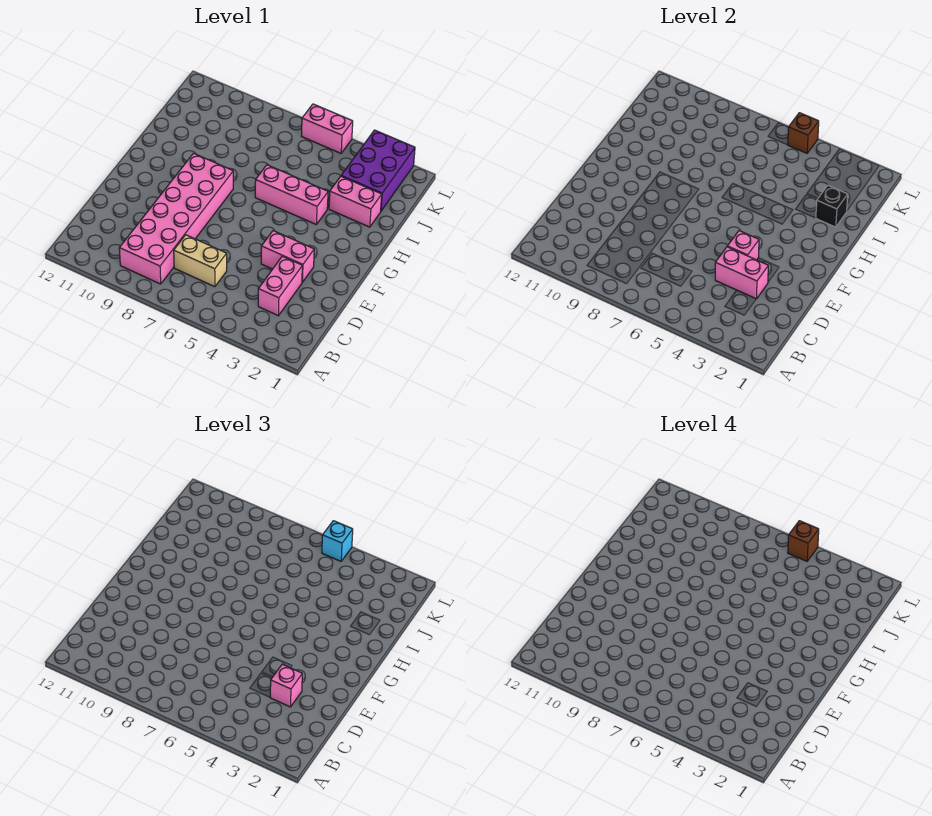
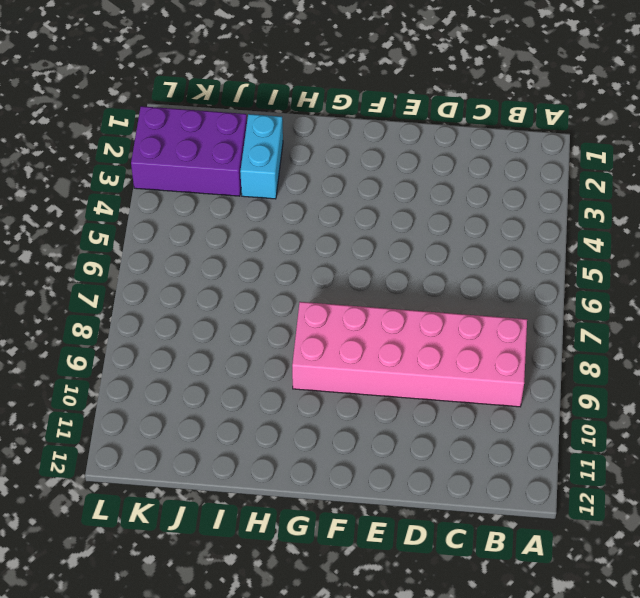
cyan 1x2 brick [240,114,283,199] -> pink 1x2 brick [329,176,382,227]
none -> pink 1x2 brick [258,256,302,316]
none -> tan 1x2 brick [174,235,227,287]
none -> pink 1x2 brick [261,231,314,282]

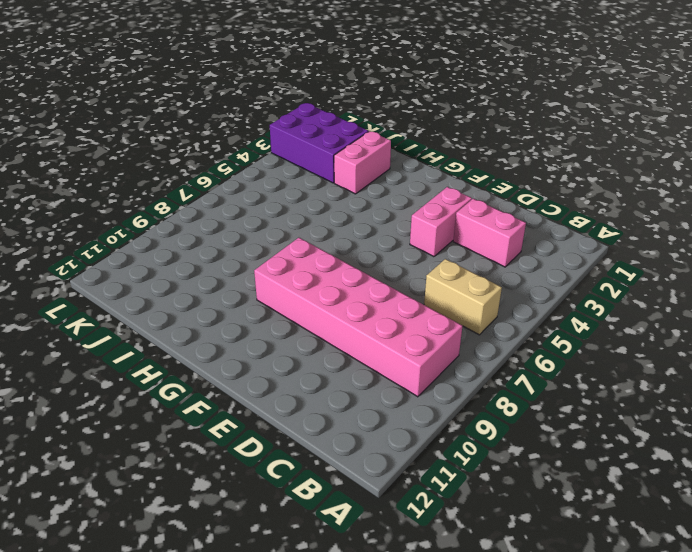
tan 1x2 brick [424,259,502,335] -> tan 1x2 brick turned to [174,235,227,287]
none -> pink 1x3 brick [255,165,328,224]
none -> pink 1x2 brick [302,104,353,153]
none -> pink 1x2 brick [715,247,768,299]

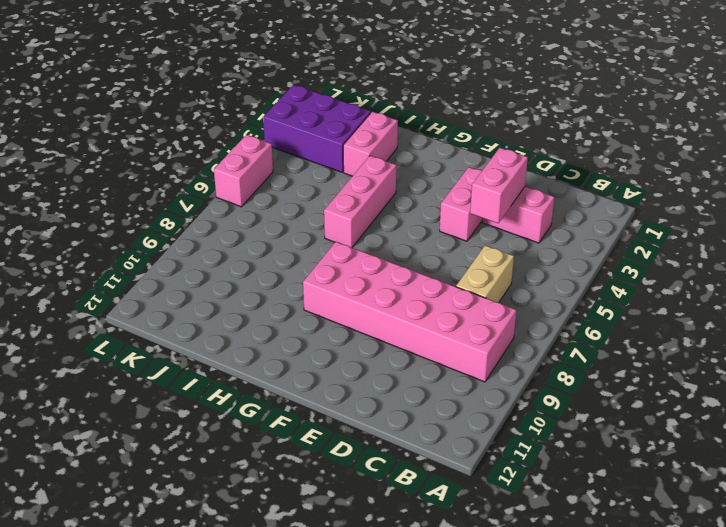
none -> pink 1x1 brick [727,231,759,260]
none -> black 1x1 brick [816,186,848,227]
none -> brown 1x1 brick [788,113,819,153]

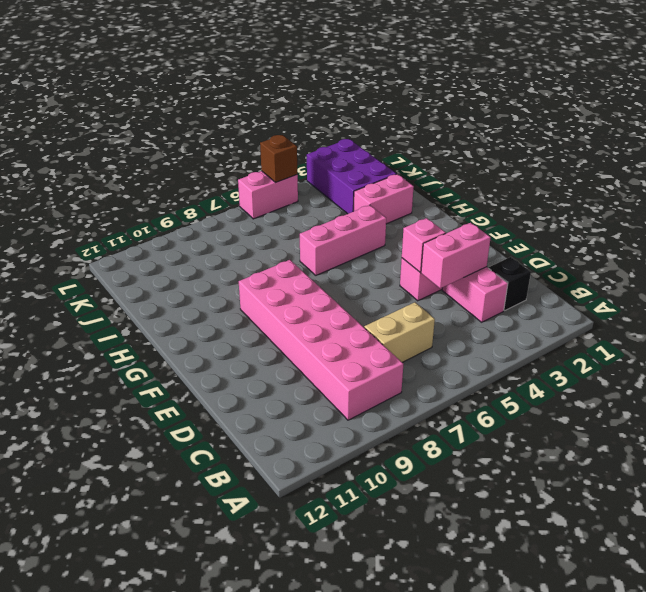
black 1x1 brick [489,257,531,311] -> black 1x1 brick moved to [816,186,848,227]
none -> pink 1x1 brick [270,664,302,707]
none -> cyan 1x1 brick [322,521,353,561]
none -> brown 1x1 brick [788,521,819,561]

